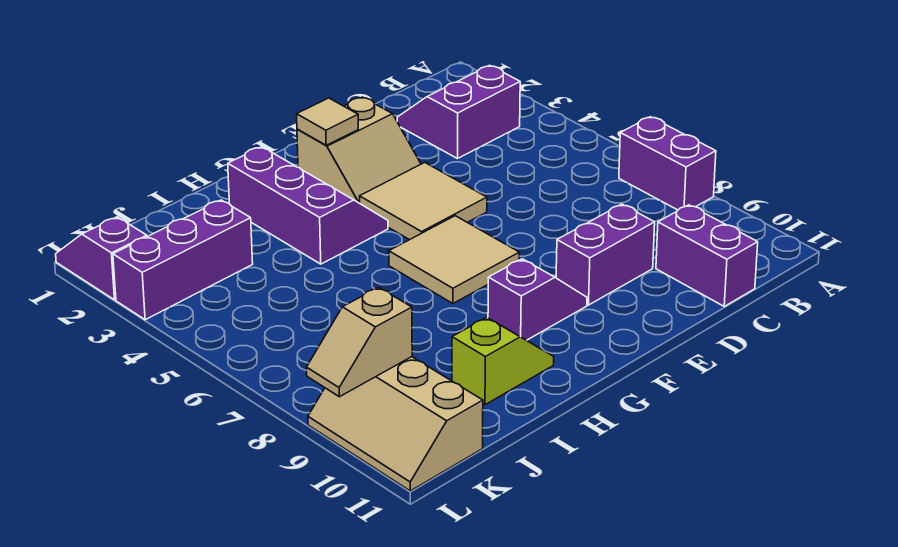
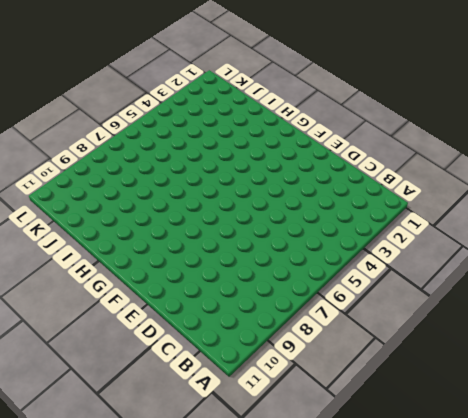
none -> purple 1x2 brick [619,117,716,210]
none -> purple 2x2 slope [397,65,520,159]
none -> purple 1x2 brick [656,205,758,306]

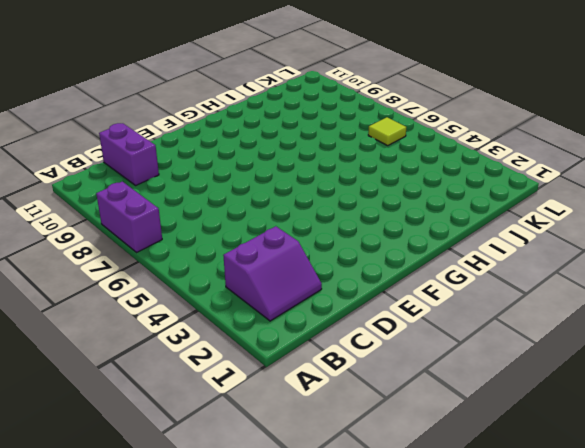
lime 1x1 tile [368,117,406,146] -> none
none -> purple 1x2 brick [556,204,655,305]
none -> tan 2x2 slope [297,97,421,203]
none -> tan 2x2 tile [360,162,487,240]

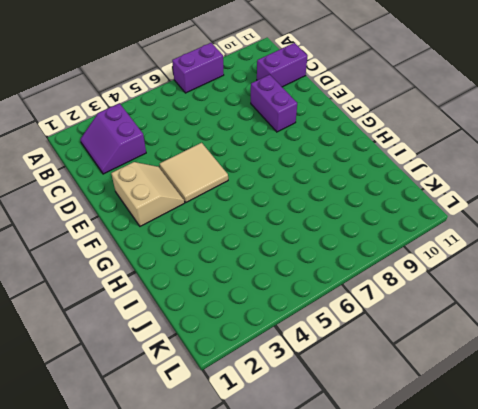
none -> tan 2x2 tile [389,216,519,304]
none -> purple 1x2 slope [488,259,587,340]
none -> purple 2x3 slope [228,147,388,264]

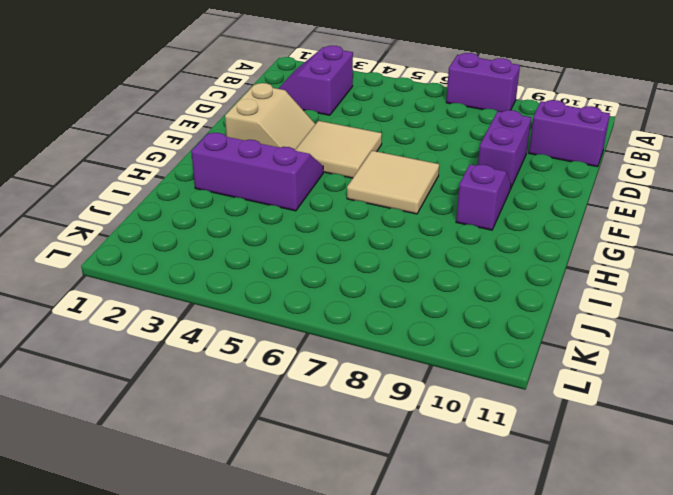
none -> lime 1x2 slope [452,317,554,405]
none -> purple 1x3 brick [113,200,253,320]
none -> tan 2x3 slope [308,357,483,491]

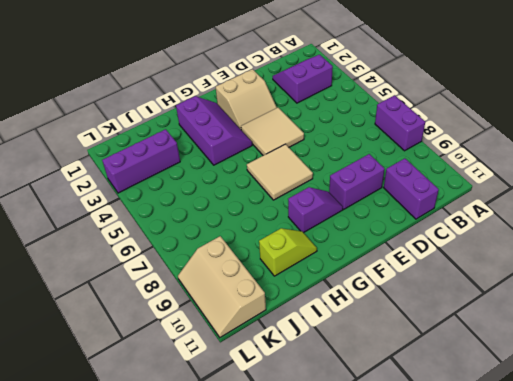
none -> purple 1x2 slope [56,217,147,300]
none -> tan 1x1 tile [297,98,358,145]
none -> tan 1x2 slope [306,287,412,397]

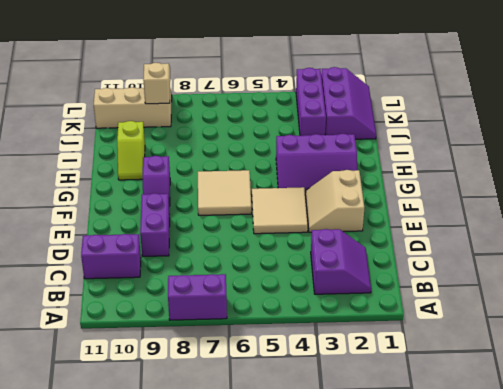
purple 2x3 slope [321,67,376,139] -> purple 1x2 slope [56,217,147,300]
none -> tan 1x1 tile [297,98,358,145]

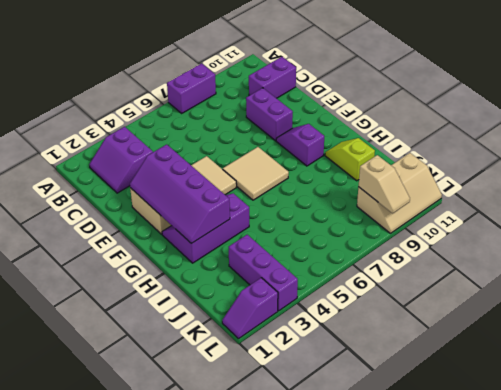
purple 2x4 slope [130,144,230,244] -> tan 1x1 tile [297,98,358,145]

